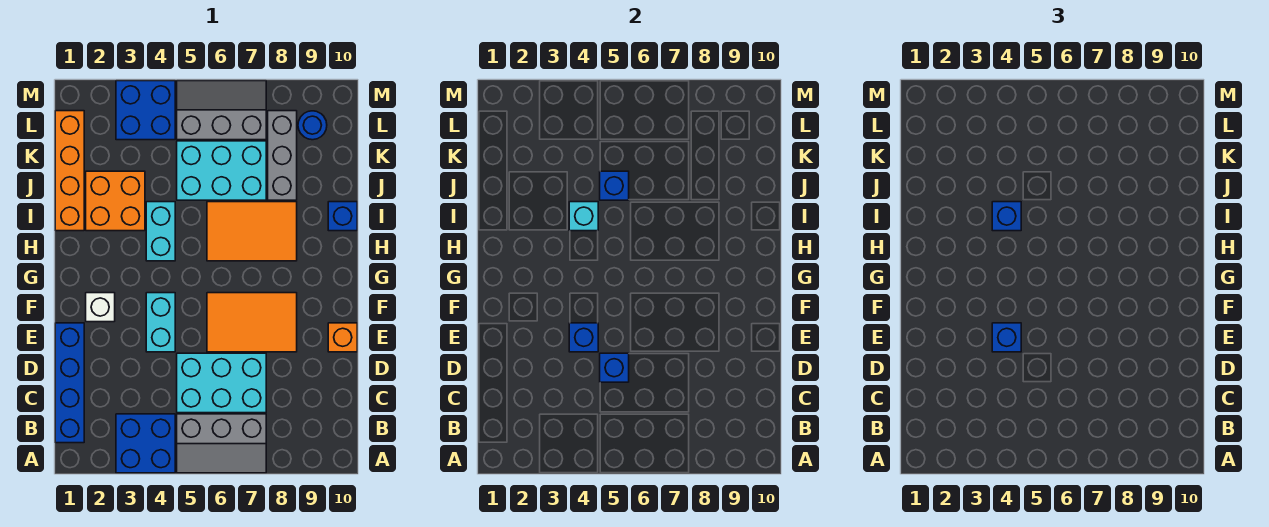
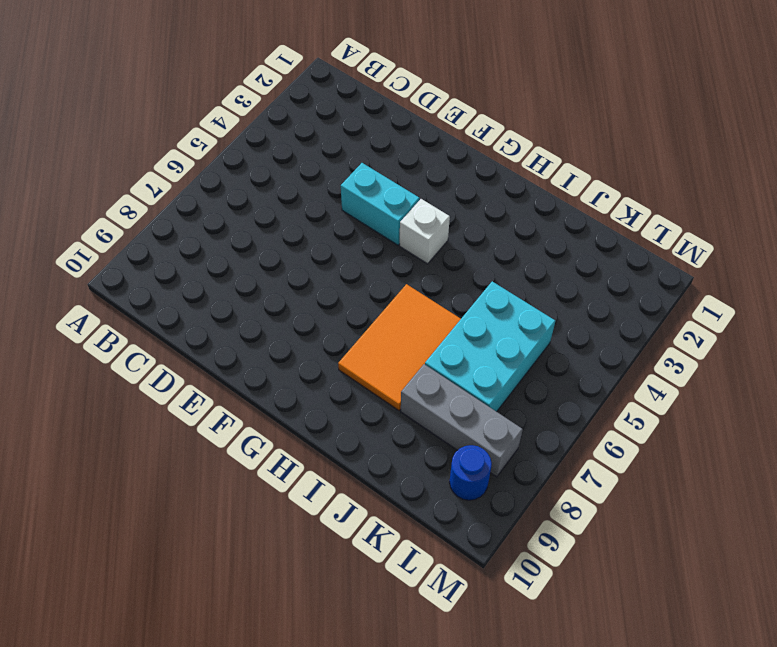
white 1x1 brick [400,199,450,264] -> white 1x1 brick moved to [86,293,115,322]
none -> blue 2x2 brick [116,414,175,473]
none -> grey 2x3 slope [177,414,266,473]
none -> blue 1x4 brick [55,323,84,443]

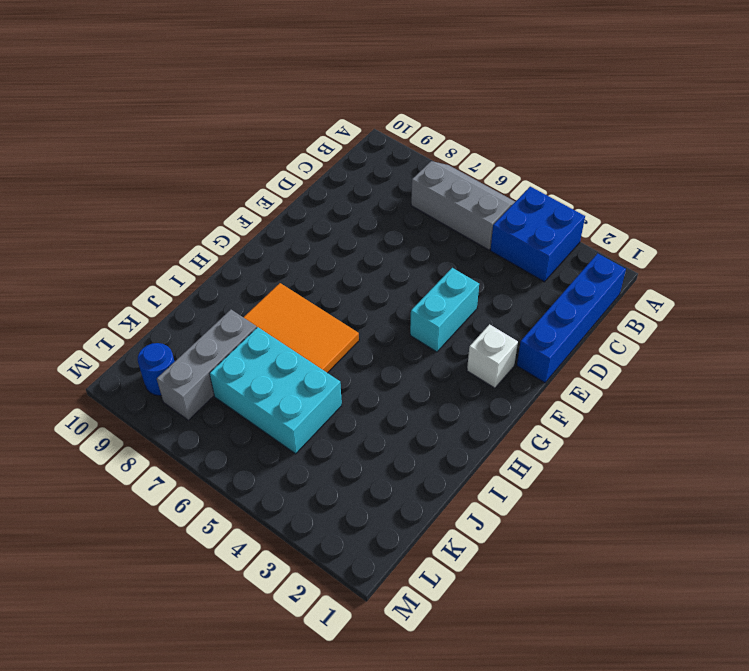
none -> cyan 2x3 brick [177,353,266,413]
none -> orange 2x3 tile [207,293,297,352]
none -> orange 1x1 brick [328,323,357,352]

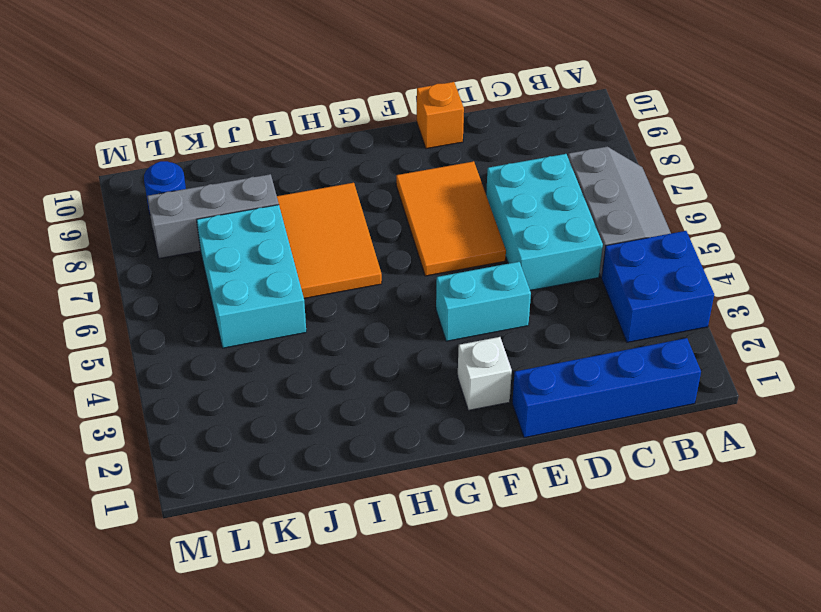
none -> cyan 1x2 brick [146,202,175,261]
none -> orange 1x4 brick [55,111,84,231]
none -> orange 2x2 brick [86,171,145,231]

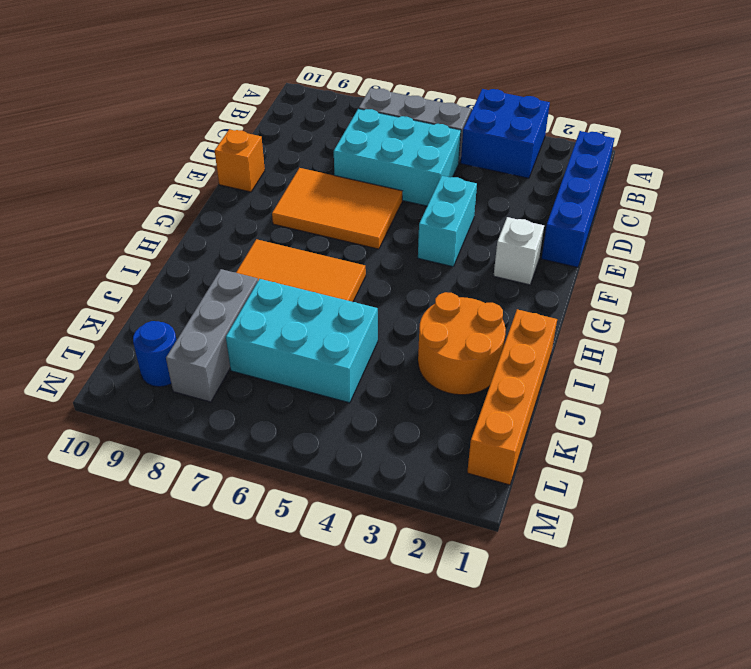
orange 2x2 round brick [418,292,506,395] -> orange 2x2 brick [86,171,145,231]
none -> cyan 1x2 brick [146,202,175,261]
none -> blue 1x1 brick [328,202,357,231]
none -> blue 2x2 brick [116,81,175,140]

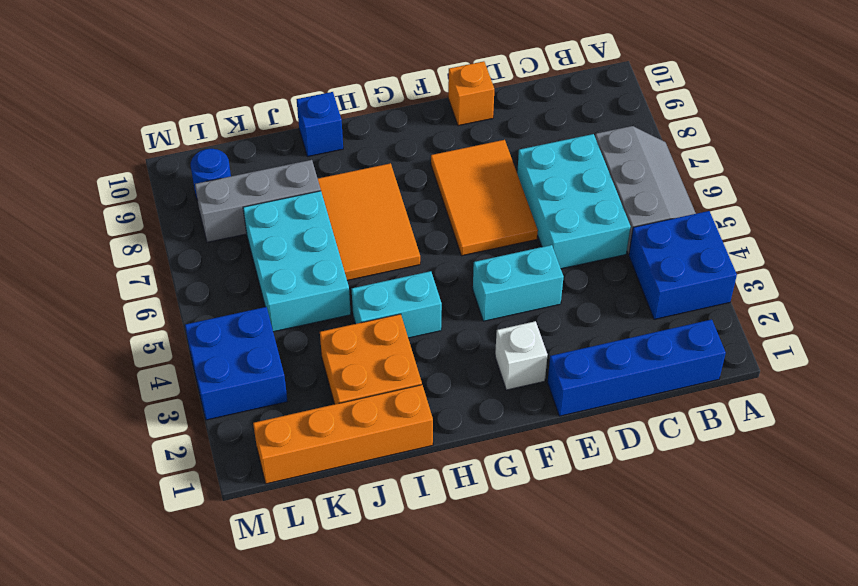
none -> grey 2x3 slope [177,81,266,140]
none -> blue 1x1 brick [600,353,629,382]
none -> blue 1x1 brick [569,323,598,352]

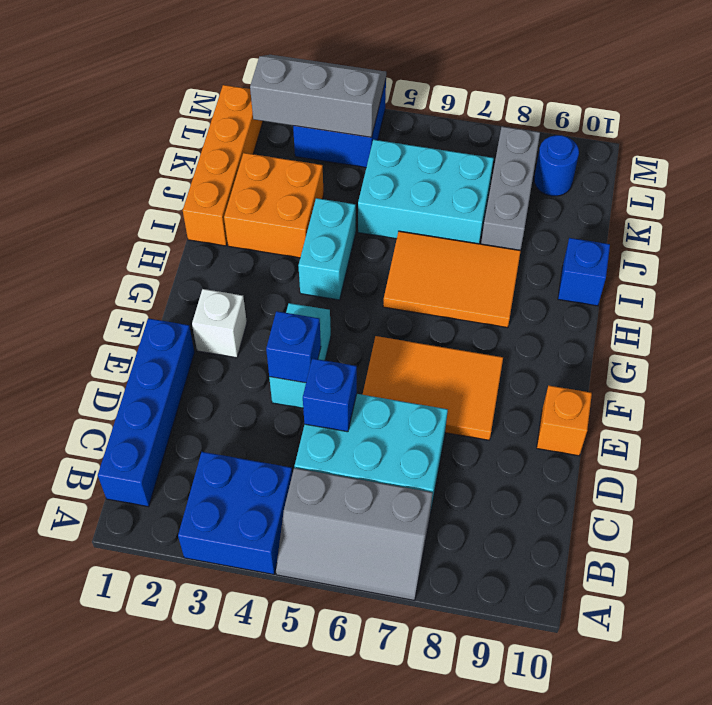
grey 2x3 slope [250,55,386,137] -> grey 2x3 slope moved to [177,81,266,140]
none -> cyan 1x1 brick [569,202,598,231]
none -> blue 1x1 brick [600,171,629,200]
none -> blue 1x1 brick [992,323,1021,352]

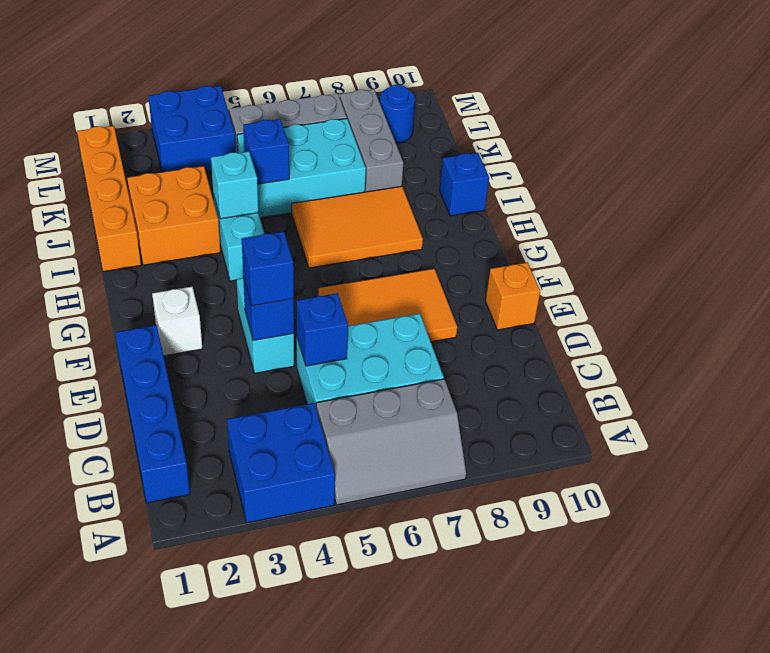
none -> blue 1x1 brick [992,202,1021,231]

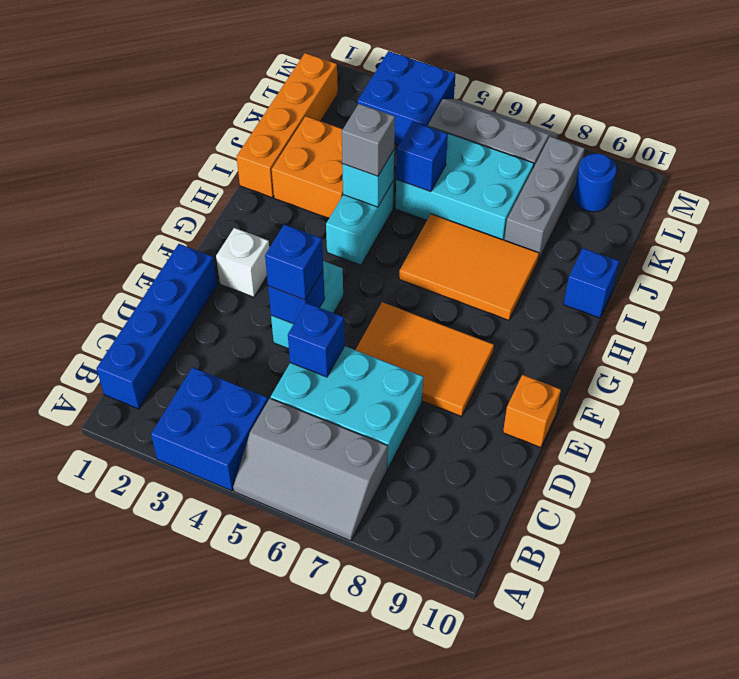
grey 1x1 brick [342,104,395,176] -> blue 1x1 brick [992,202,1021,231]

